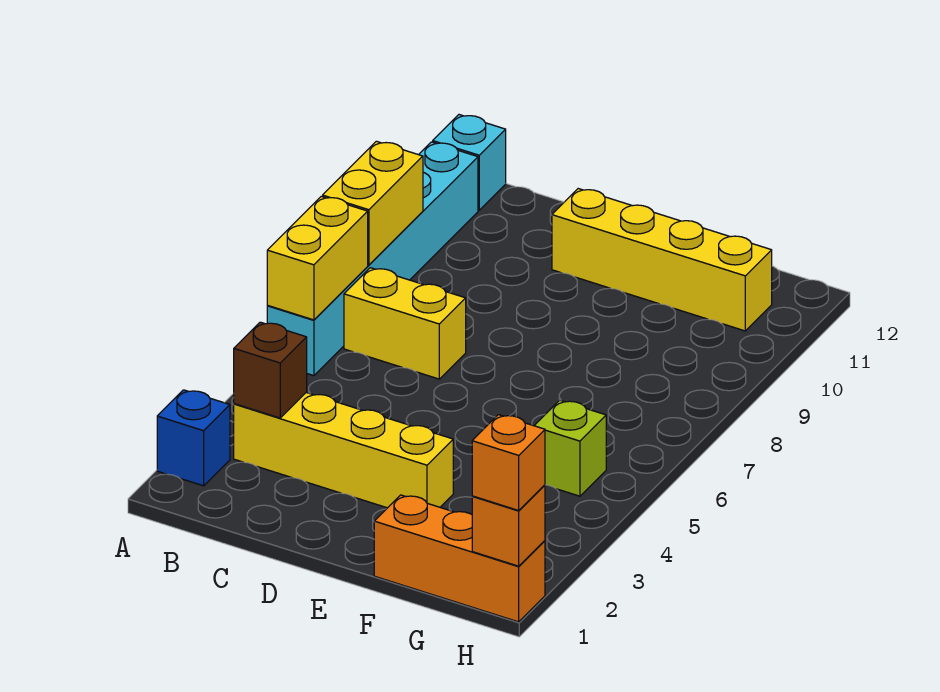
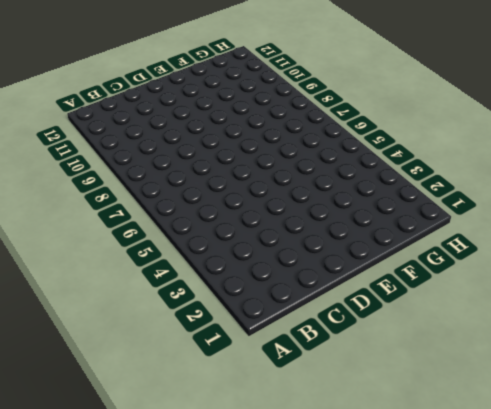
none -> blue 1x1 brick [157,390,230,486]
none -> cyan 1x6 brick [267,142,478,376]
none -> cyan 1x1 brick [433,115,506,210]

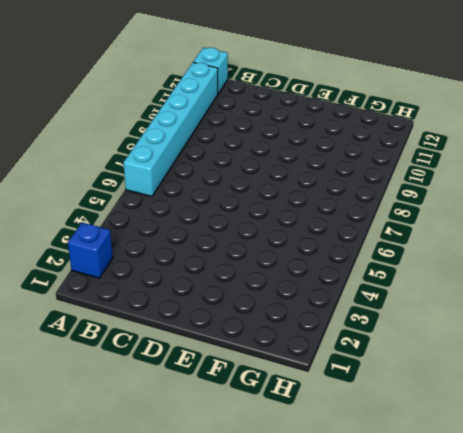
none -> yellow 1x4 brick [234,393,453,508]
none -> yellow 1x2 brick [344,268,466,379]
none -> yellow 1x4 brick [552,189,772,331]

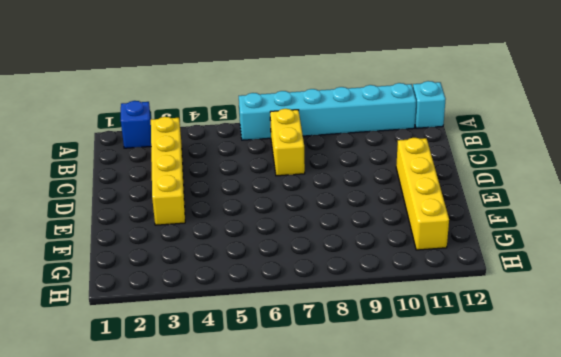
none -> orange 1x3 brick [374,495,545,622]
none -> lime 1x1 brick [534,400,606,496]
none -> yellow 1x2 brick [267,197,368,320]

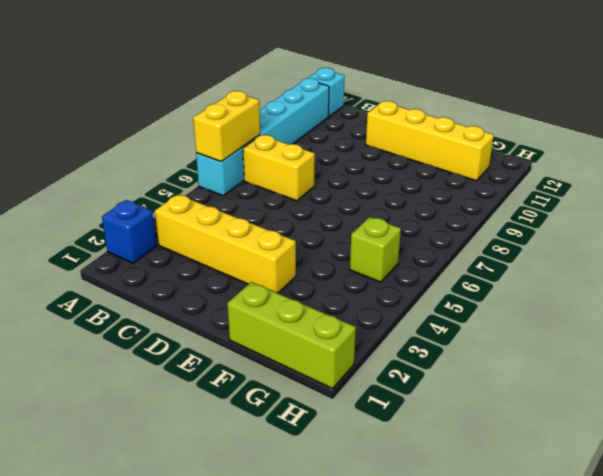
lime 1x3 brick [227,282,356,389] -> orange 1x3 brick [374,495,545,622]
none -> yellow 1x2 brick [323,141,423,265]
none -> brown 1x1 brick [234,322,307,418]
none -> orange 1x1 brick [472,485,545,566]

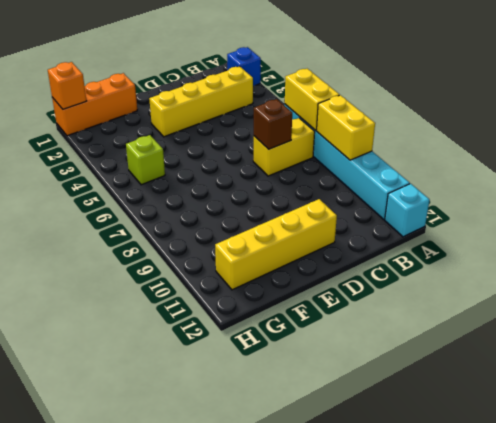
brown 1x1 brick [254,99,292,149] -> brown 1x1 brick moved to [234,322,307,418]
none -> orange 1x1 brick [472,415,545,510]

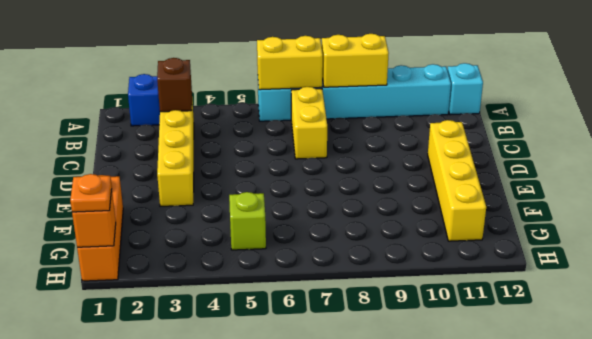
orange 1x1 plate [70,174,112,212] -> orange 1x1 brick [472,415,545,510]

